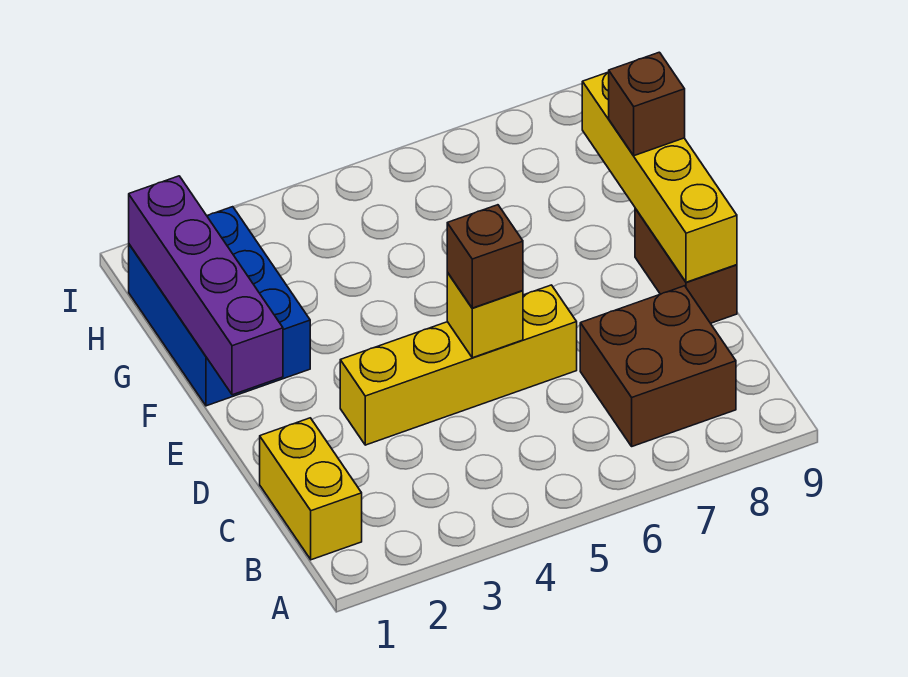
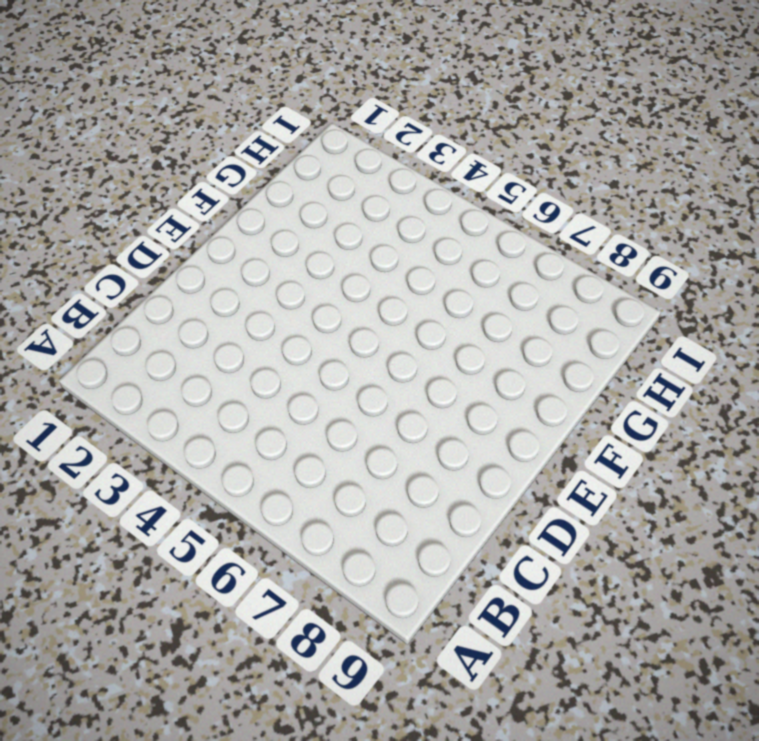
none -> yellow 1x2 brick [260,418,362,560]
none -> brown 2x2 brick [580,286,736,446]

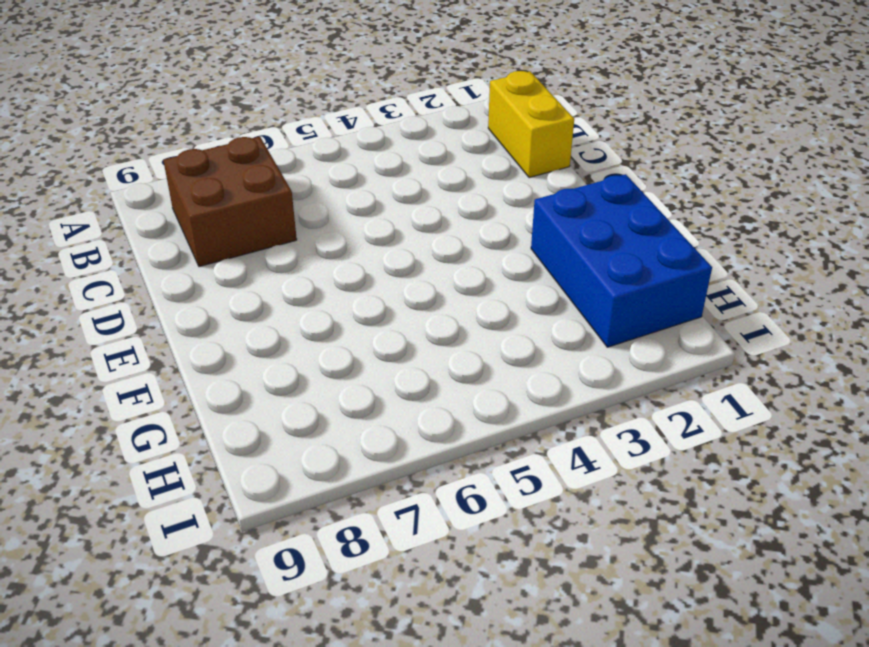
none -> yellow 1x4 brick [340,285,577,445]
none -> brown 1x2 brick [635,208,737,323]

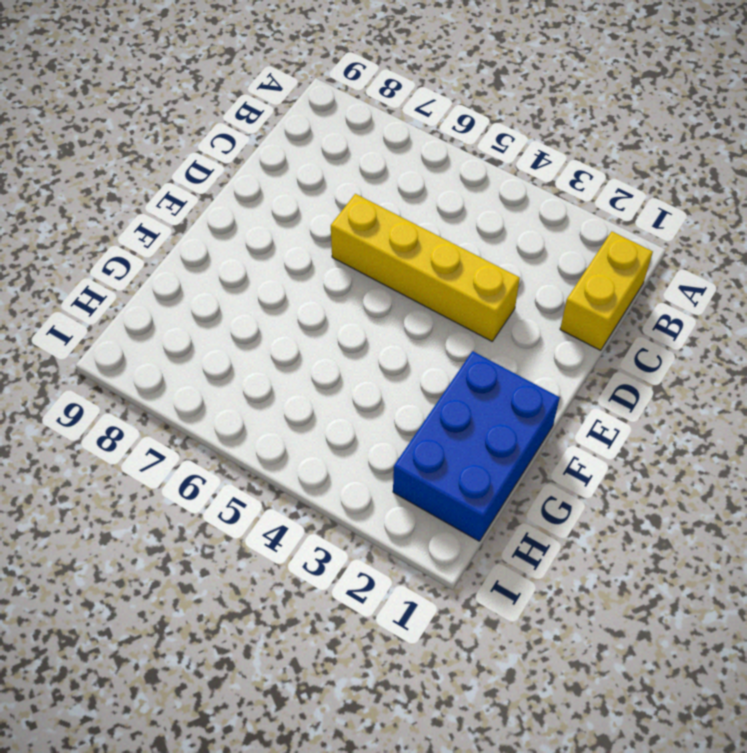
none -> brown 2x2 brick [580,286,736,446]
none -> brown 1x2 brick [635,208,737,323]

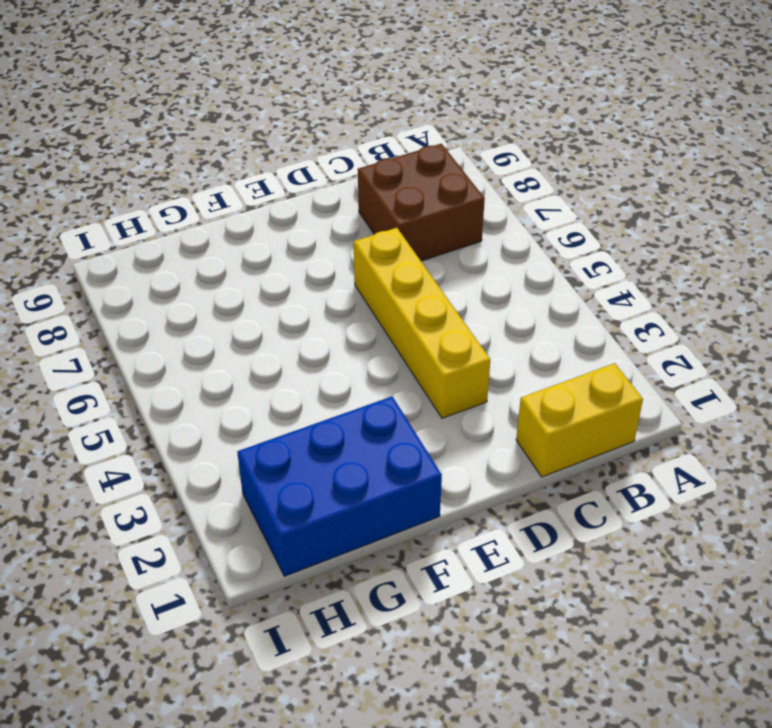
none -> brown 1x2 brick [635,208,737,323]
none -> yellow 1x1 brick [447,272,523,358]

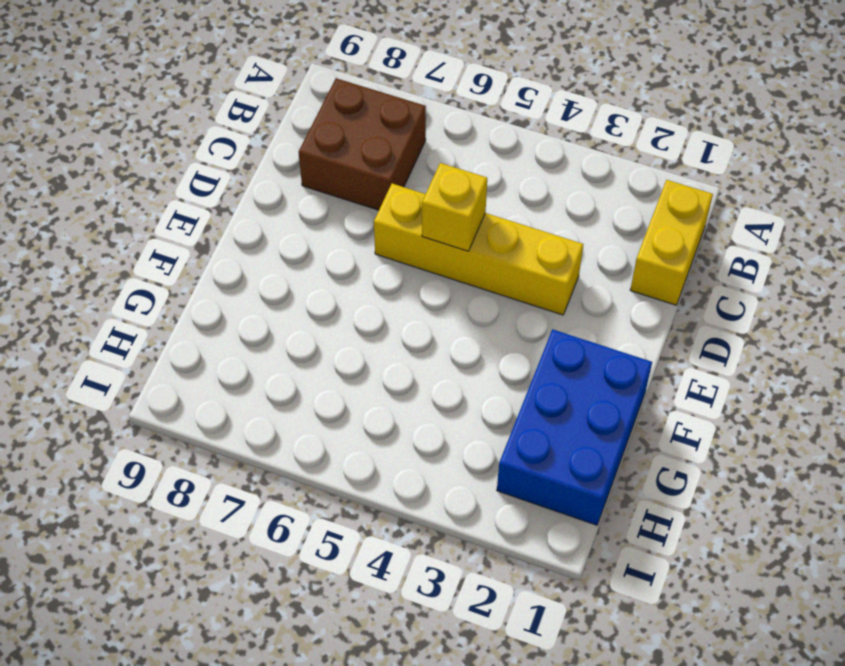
none -> brown 1x2 brick [635,208,737,323]
none -> yellow 1x4 brick [582,72,737,282]

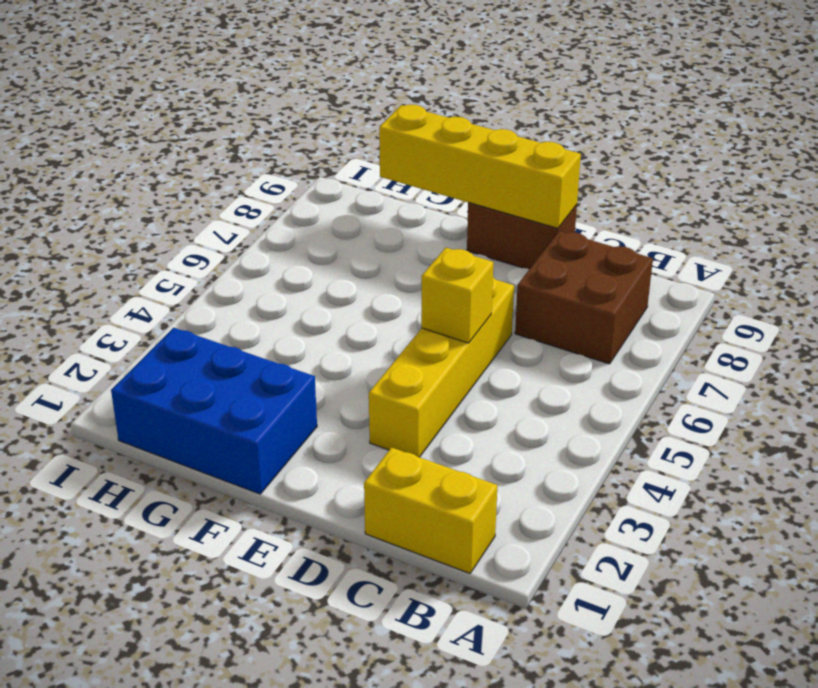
none -> purple 1x4 brick [129,176,283,395]
none -> brown 1x1 brick [447,205,523,308]

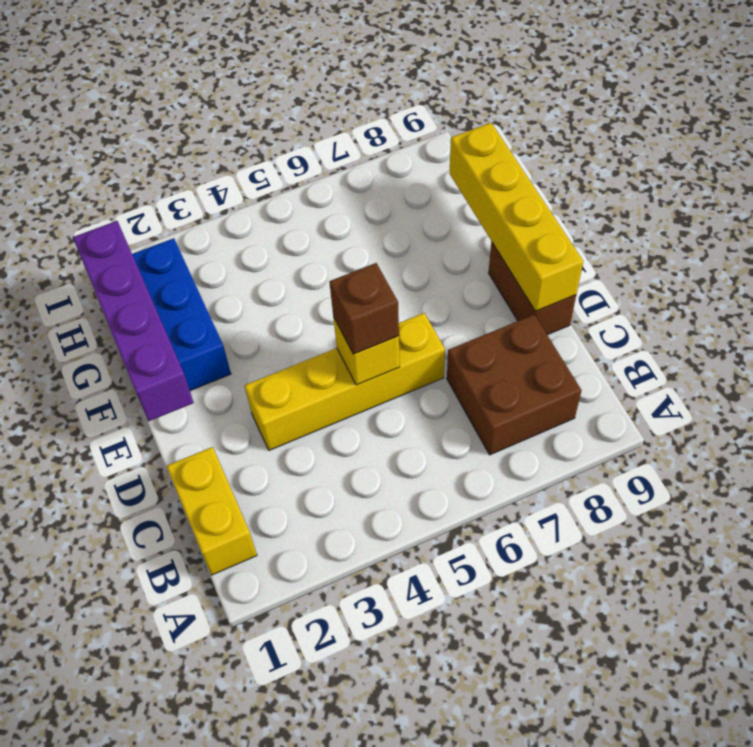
none -> brown 1x1 brick [609,52,685,156]

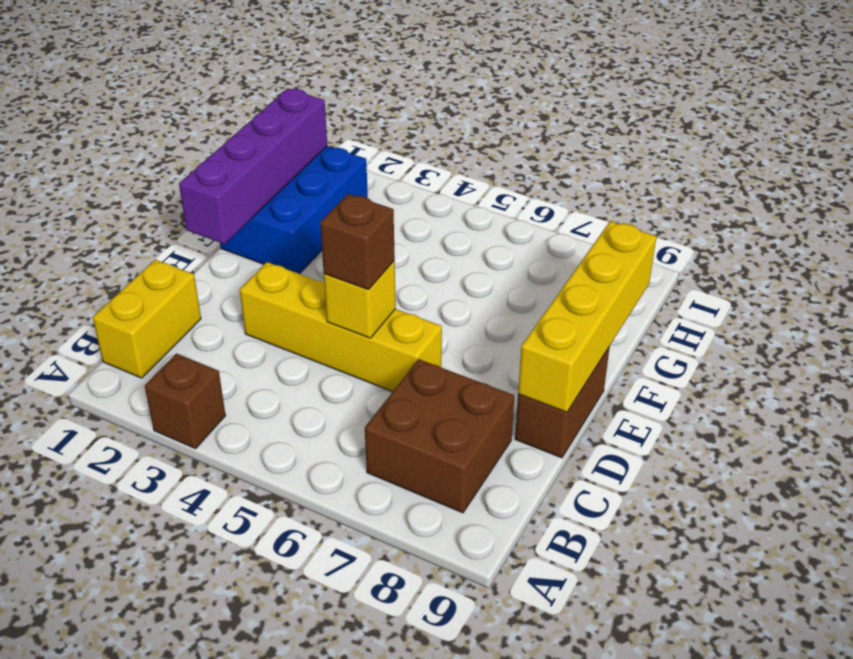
brown 1x1 brick [145,354,226,449] -> brown 1x1 brick moved to [609,52,685,156]

